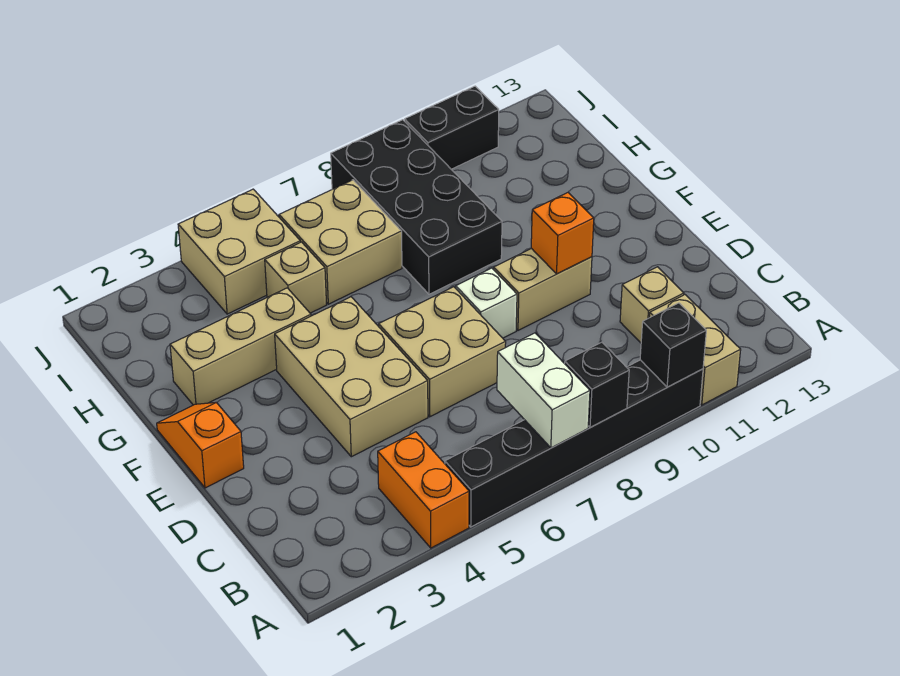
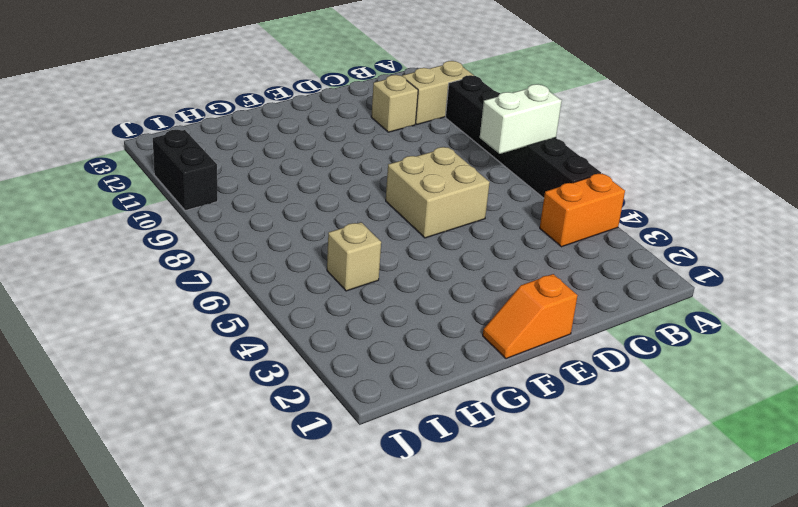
none -> tan 2x3 brick [275,297,428,457]
none -> white 1x1 brick [456,268,517,338]
none -> tan 1x2 brick [494,248,592,330]

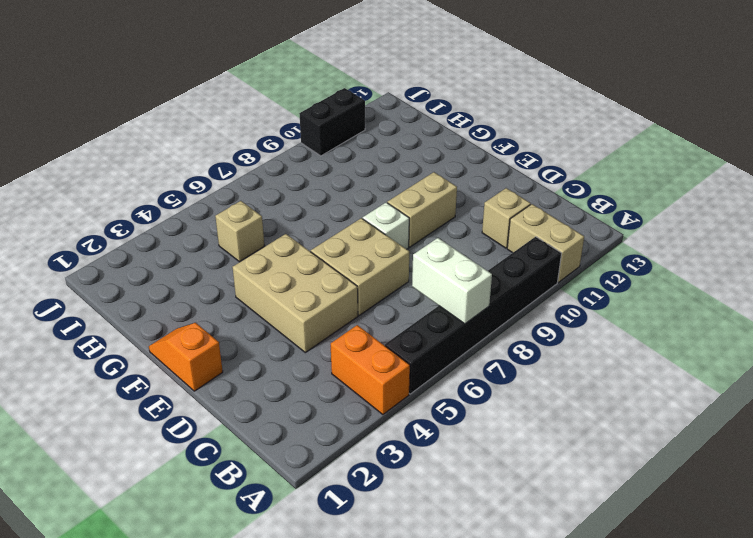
none -> tan 1x3 brick [170,288,311,405]
none -> black 2x4 brick [331,120,502,294]
none -> tan 2x2 brick [279,180,402,304]

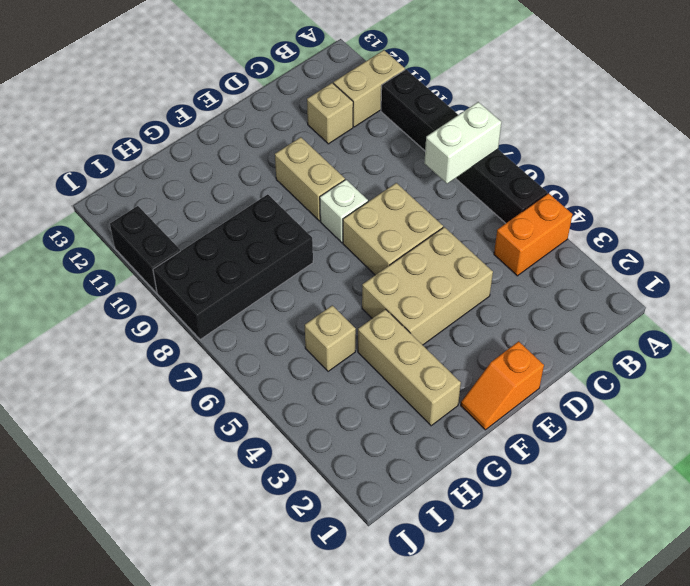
none -> tan 2x2 brick [279,180,402,304]
none -> tan 2x2 brick [178,189,300,314]
none -> black 1x1 brick [565,342,629,428]

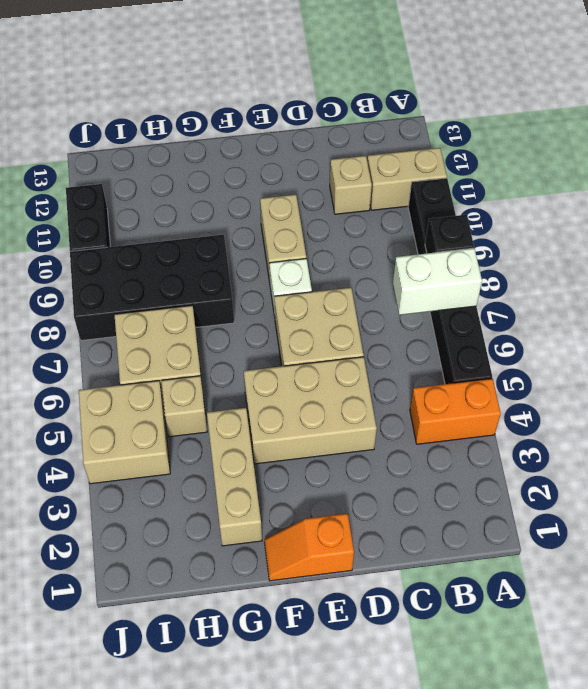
none -> black 1x1 brick [640,303,706,387]
none -> orange 1x1 brick [531,193,594,274]

